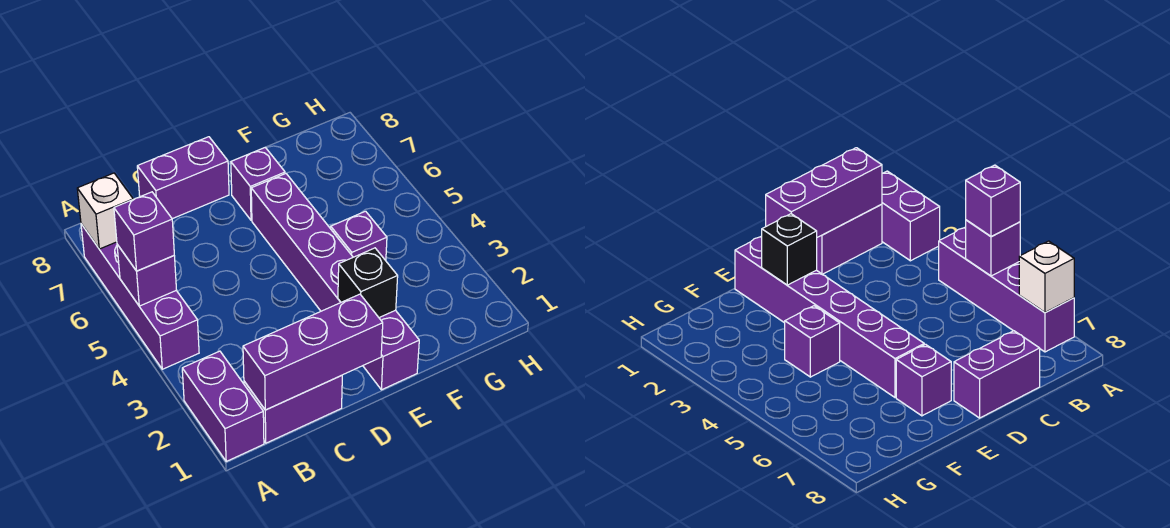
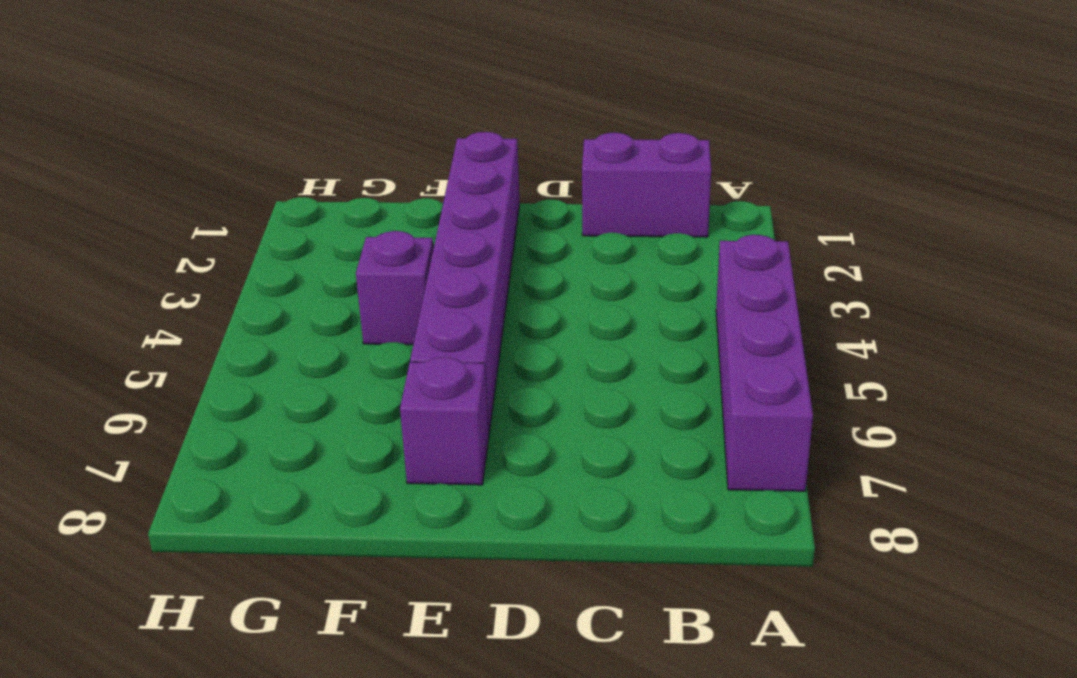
none -> purple 1x2 brick [182,351,264,461]
none -> purple 1x2 brick [137,137,229,219]
none -> purple 1x1 brick [117,244,176,306]

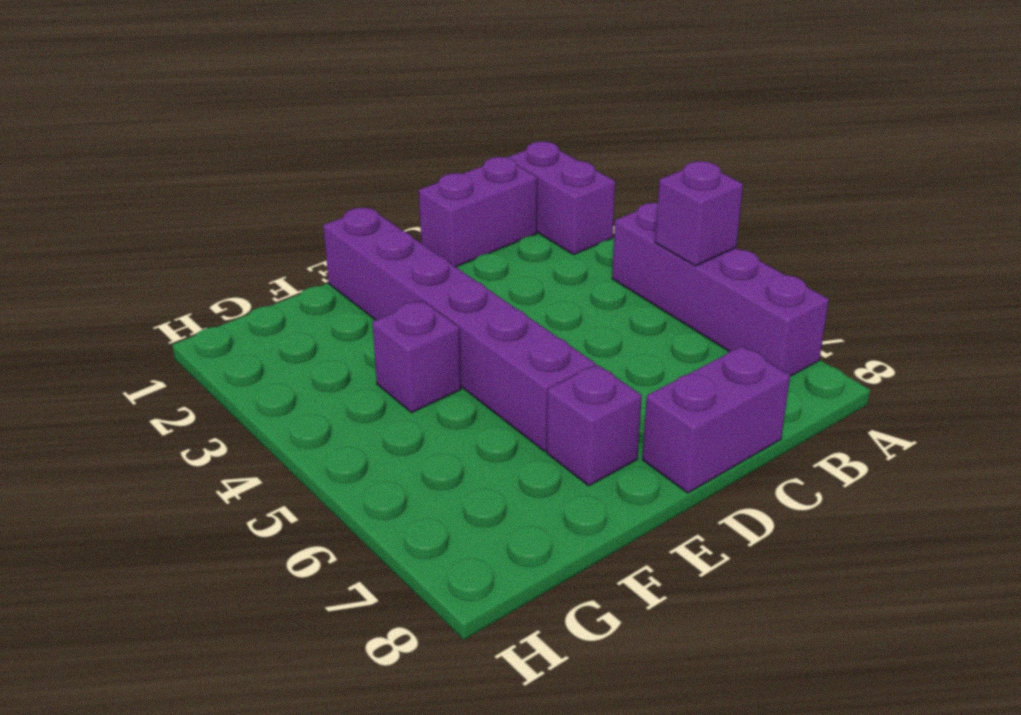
none -> white 1x1 brick [77,173,133,249]
none -> purple 1x3 brick [243,294,383,410]
none -> black 1x1 brick [338,248,398,318]

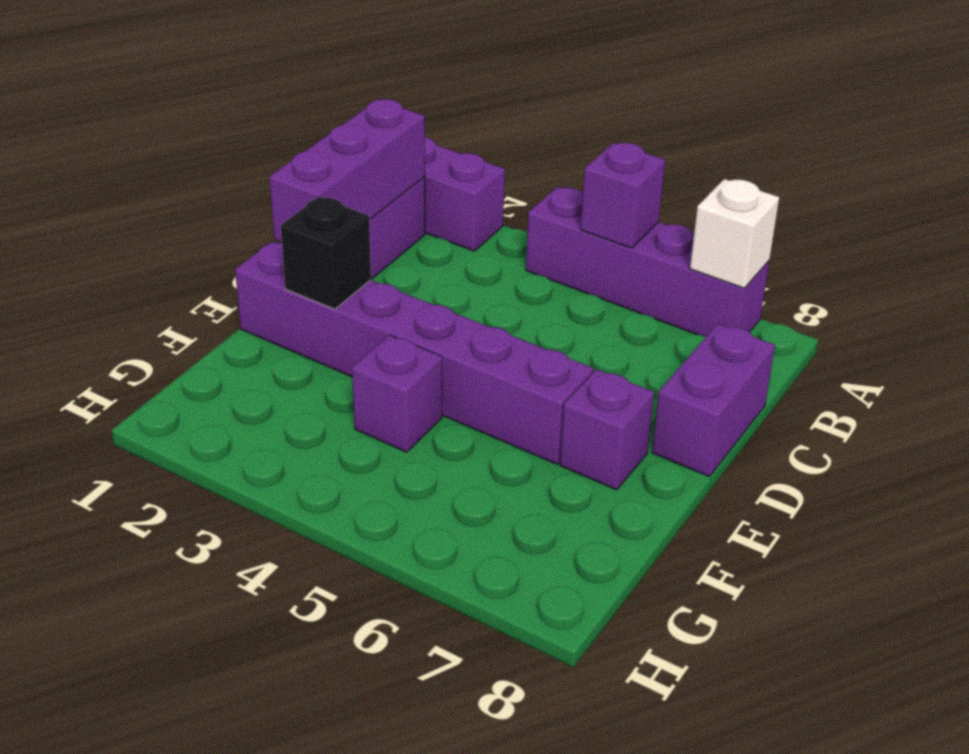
none -> purple 1x1 brick [114,192,174,271]

